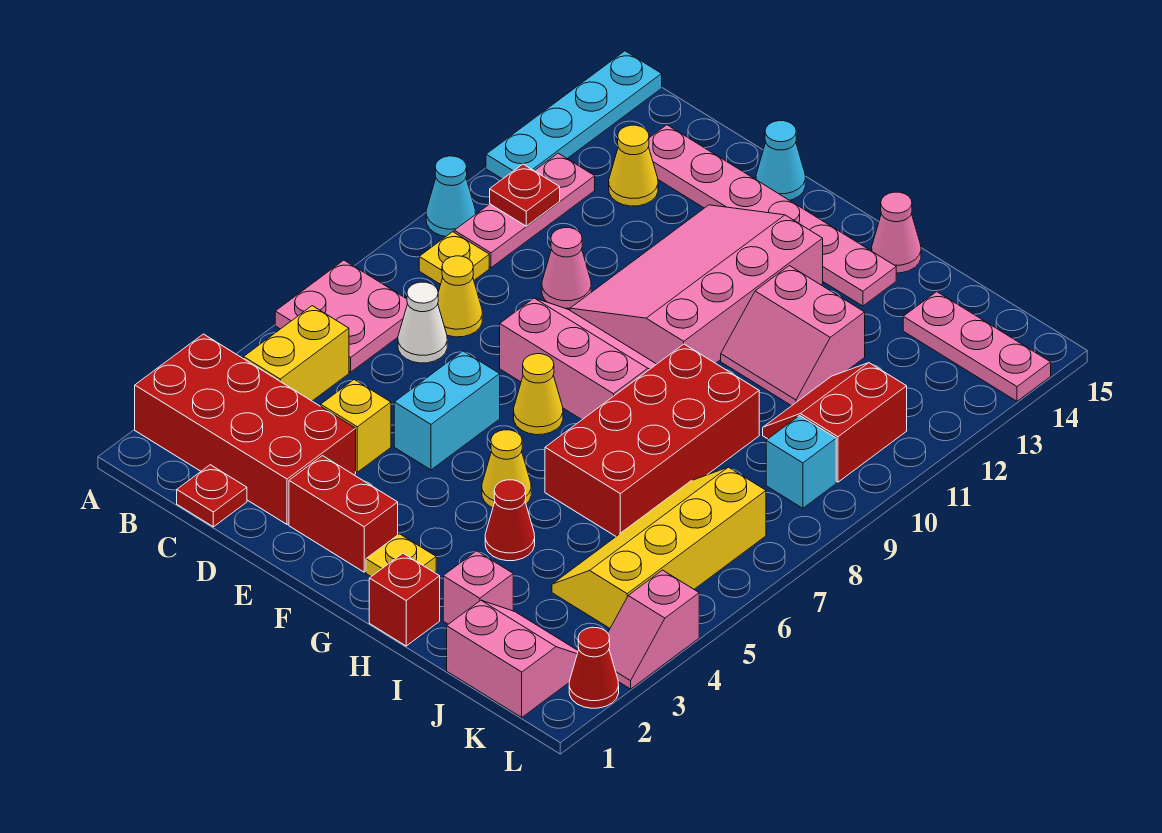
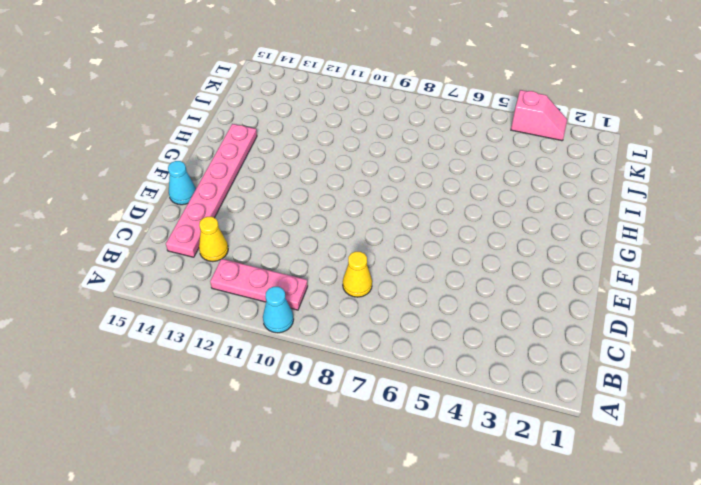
none -> red 2x4 brick [135,334,356,524]
none -> pink 2x2 plate [275,260,408,372]
none -> cyan 1x4 plate [486,51,662,179]
none -> yellow 1x2 brick [244,306,349,401]

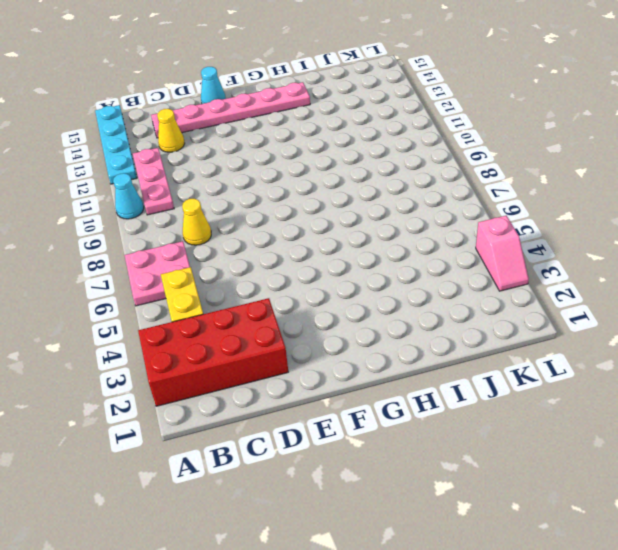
none -> yellow 1x1 plate [419,232,489,284]
none -> red 1x1 plate [177,465,247,527]
none -> white 1x1 cone [398,282,447,363]
none -> yellow 1x1 brick [321,380,391,472]

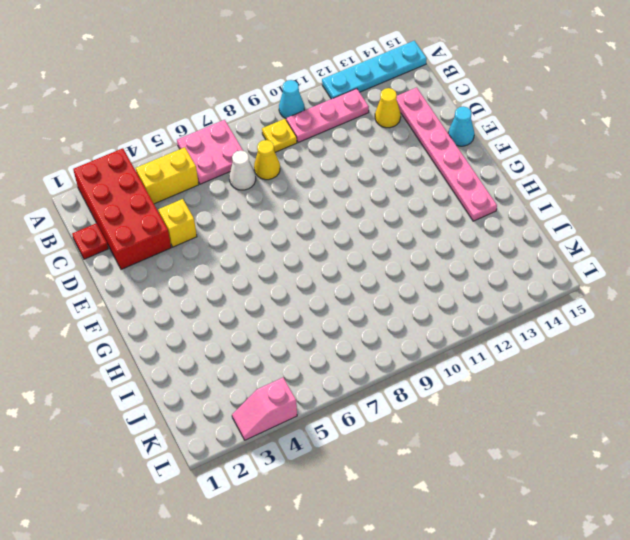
none -> pink 1x1 cone [542,228,591,308]
none -> red 1x2 brick [289,456,398,572]
none -> cyan 1x2 brick [394,351,500,470]
none -> pink 2x3 slope [500,298,656,420]

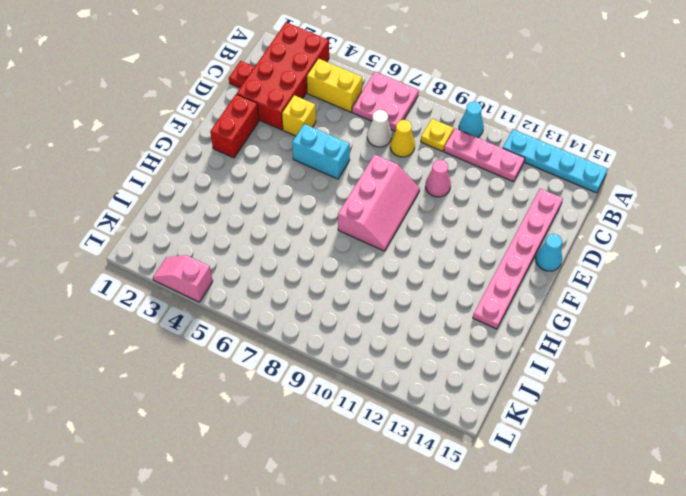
none -> yellow 1x1 cone [609,125,658,206]
none -> pink 3x4 slope [570,205,823,364]
none -> yellow 1x1 cone [514,354,563,435]
none -> yellow 1x1 plate [366,534,436,577]

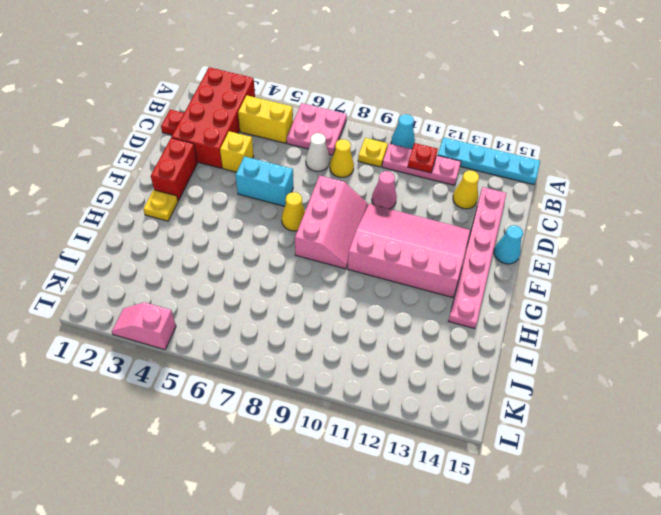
none -> yellow 1x1 cone [482,430,531,508]
none -> red 1x1 brick [369,553,440,646]
none -> red 1x1 cone [485,480,535,561]
none -> red 2x4 brick [545,344,759,536]

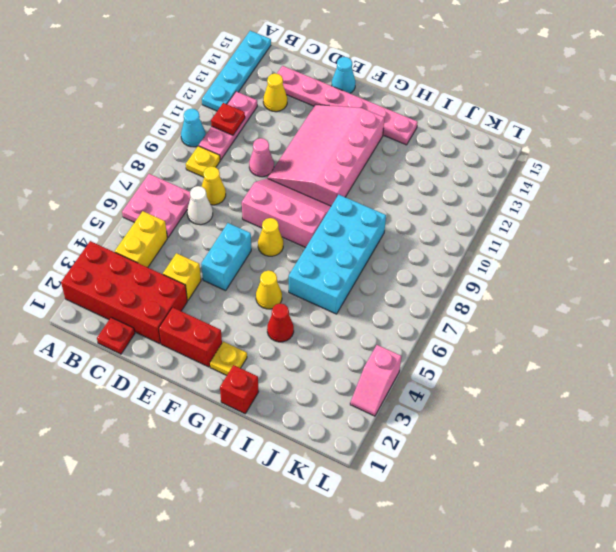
cyan 2x4 brick [289,195,386,314] -> red 2x4 brick [545,344,759,536]
none -> pink 2x2 slope [721,266,865,406]
none -> pink 1x1 cone [872,192,921,273]
none -> pink 1x1 brick [443,551,513,624]
none -> pink 2x2 slope [447,600,578,717]

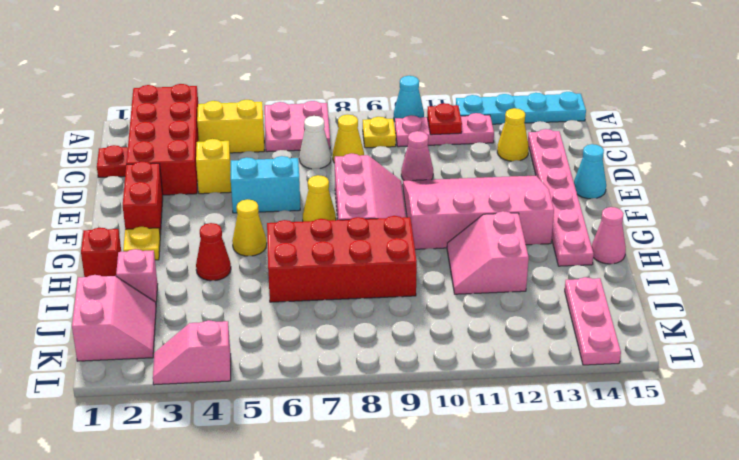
none -> yellow 2x4 slope [552,467,766,628]
none -> red 2x2 slope [763,363,907,482]
none -> cyan 1x1 brick [766,416,836,508]
none -> red 1x1 cone [569,627,619,708]

